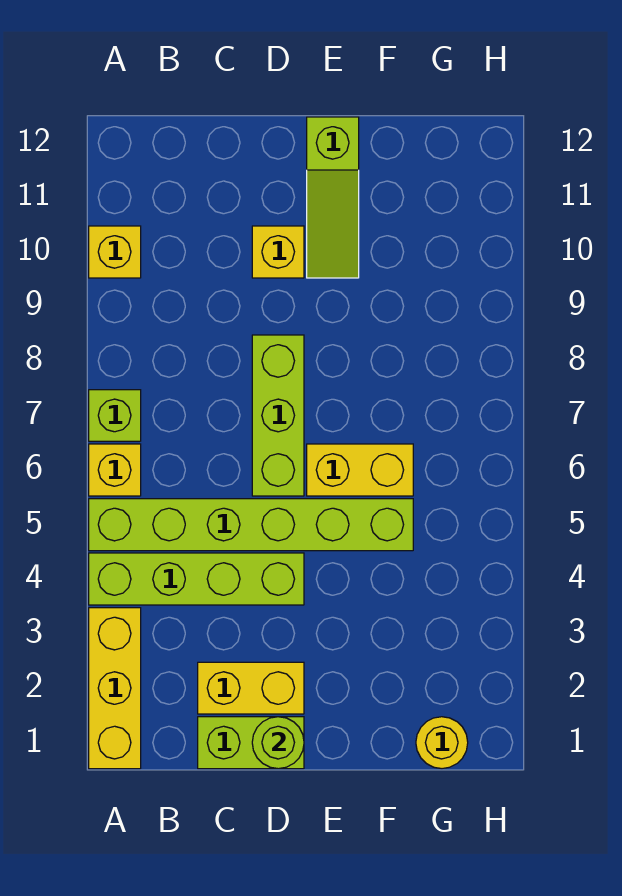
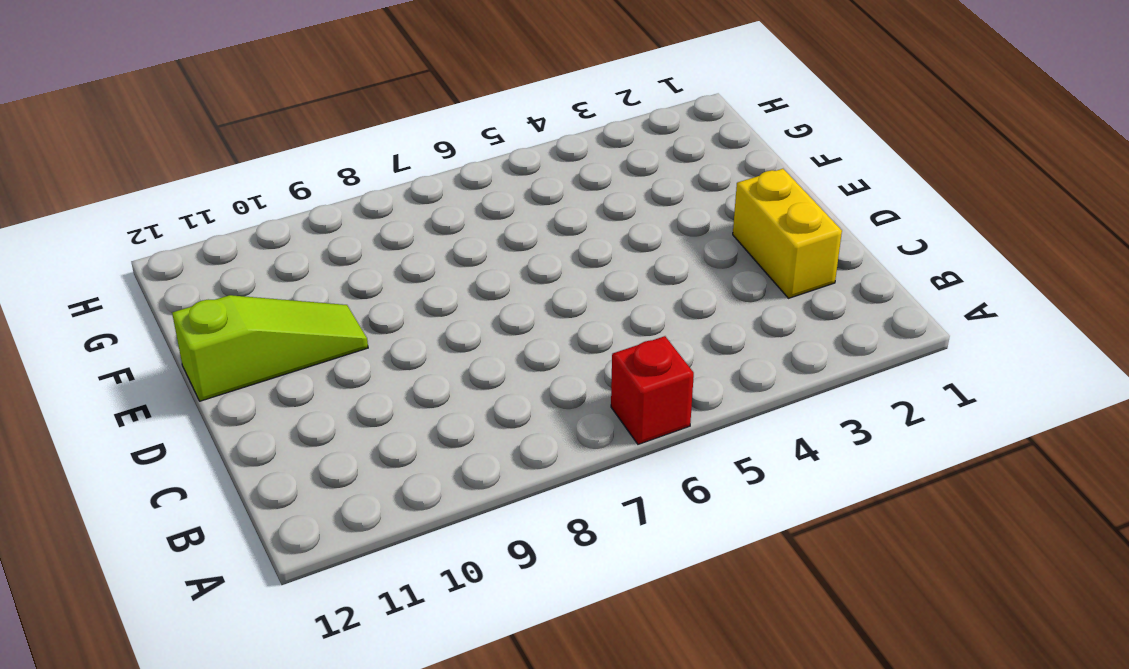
red 1x1 brick [611,336,694,444] -> yellow 1x1 brick [89,444,141,496]
none -> yellow 1x3 brick [89,608,141,769]
none -> lime 1x4 brick [89,553,304,605]
none -> lime 1x6 brick [89,499,413,551]

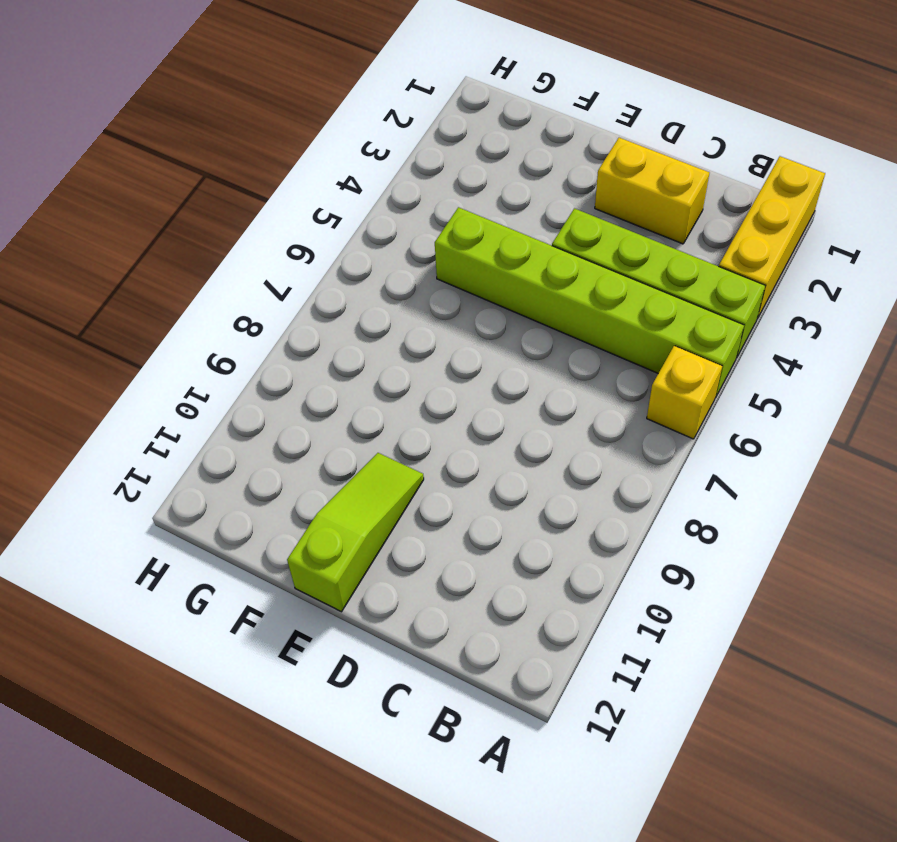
none -> lime 1x1 brick [89,390,141,441]
none -> yellow 1x1 brick [89,226,141,278]
none -> lime 1x2 brick [198,717,304,769]

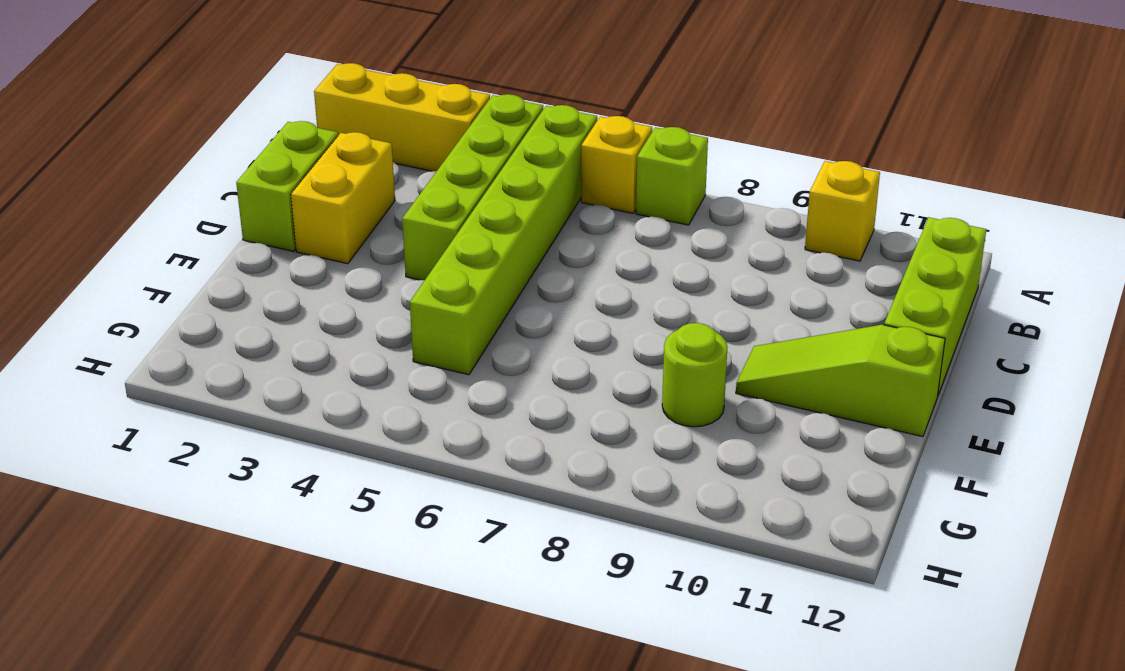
lime 1x3 brick [884,217,986,395] -> lime 1x3 brick turned to [252,335,304,496]
lime 1x1 round brick [662,323,727,427] -> lime 1x1 round brick moved to [252,717,304,769]
none -> yellow 1x1 brick [252,226,304,278]
none -> yellow 1x2 brick [307,444,413,496]
none -> yellow 1x1 round brick [416,717,468,769]

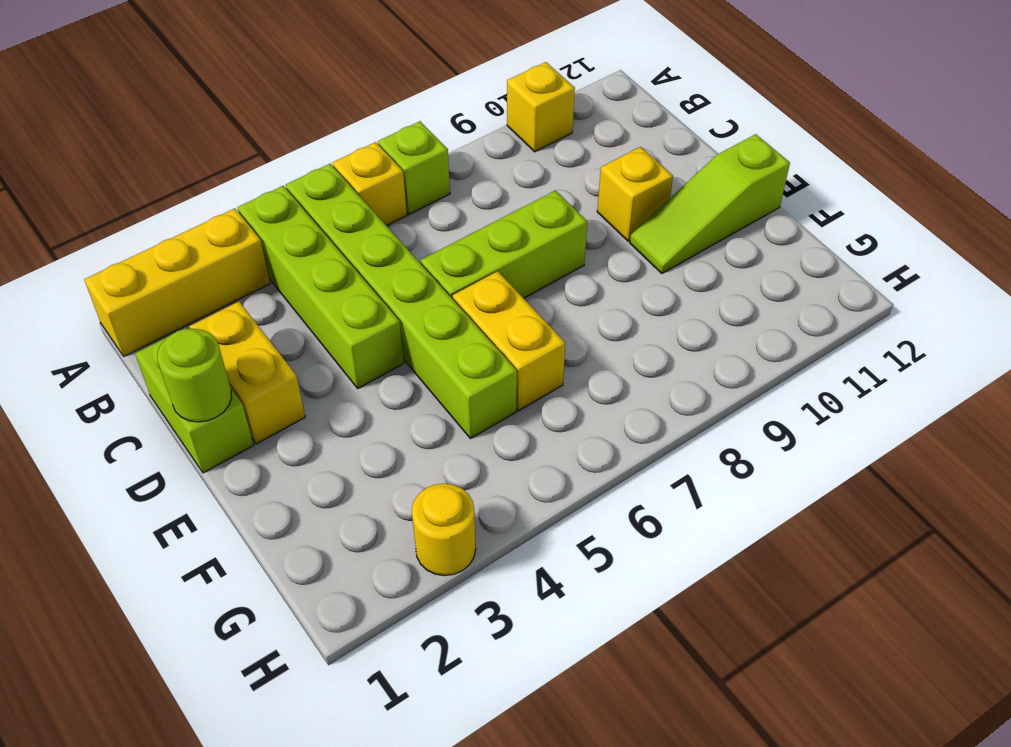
yellow 1x1 round brick [412,483,476,576] -> yellow 1x1 round brick moved to [416,717,468,769]

